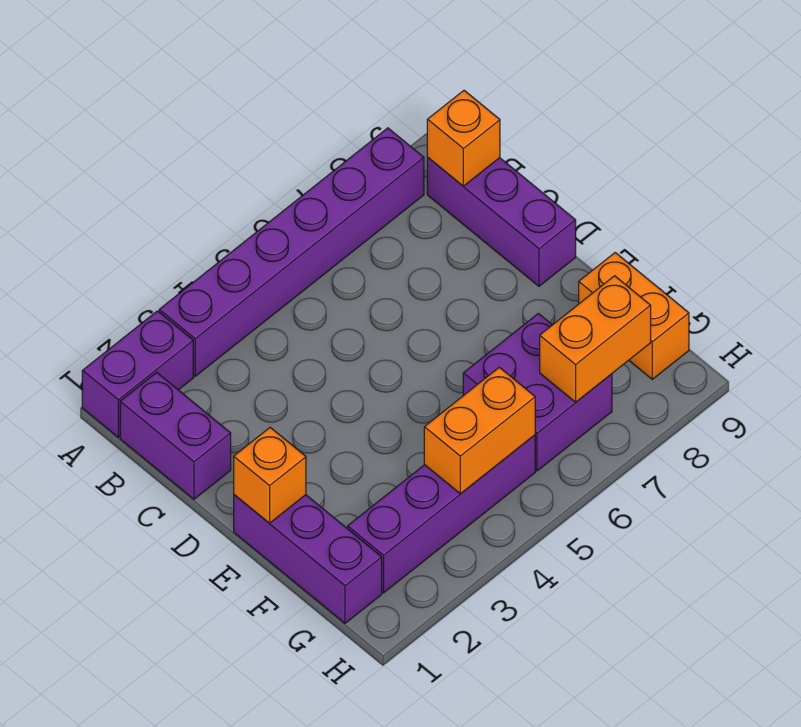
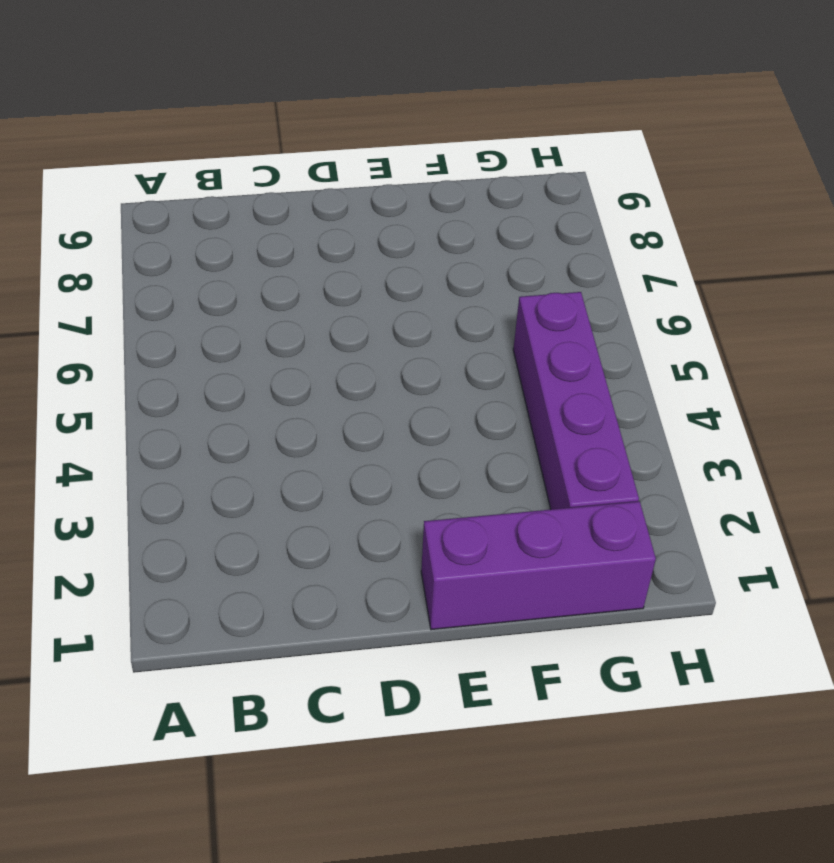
none -> purple 1x2 brick [82,311,193,437]
none -> purple 1x6 brick [159,128,424,376]
none -> purple 1x2 brick [120,373,231,499]

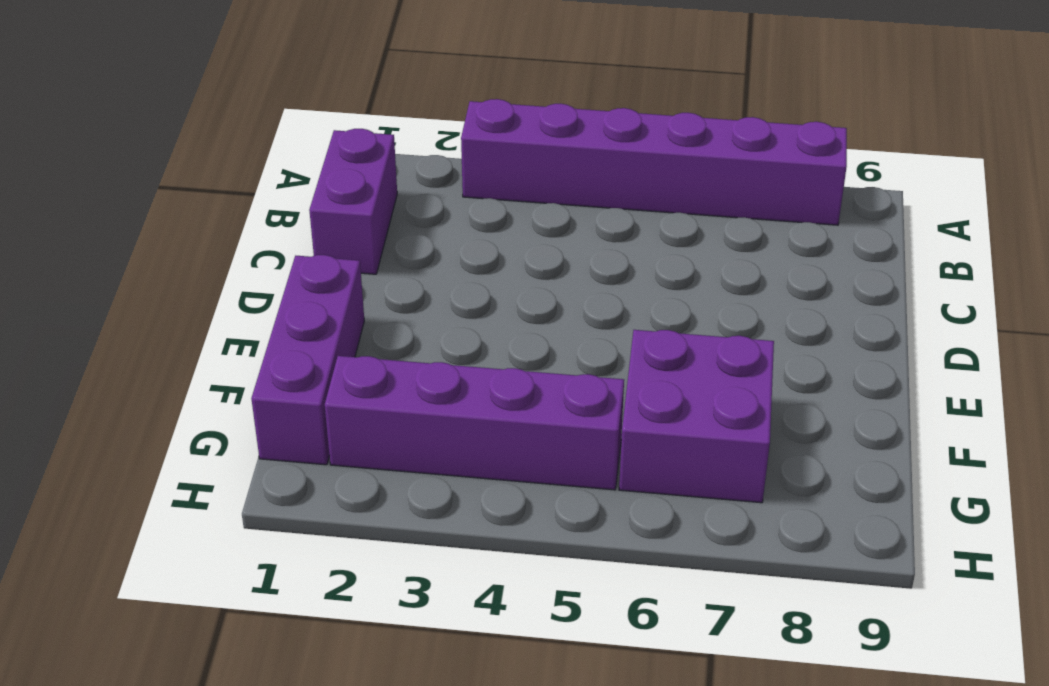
none -> purple 1x2 brick [82,311,193,437]
none -> purple 1x3 brick [427,158,576,286]
none -> orange 1x2 brick [579,253,689,379]

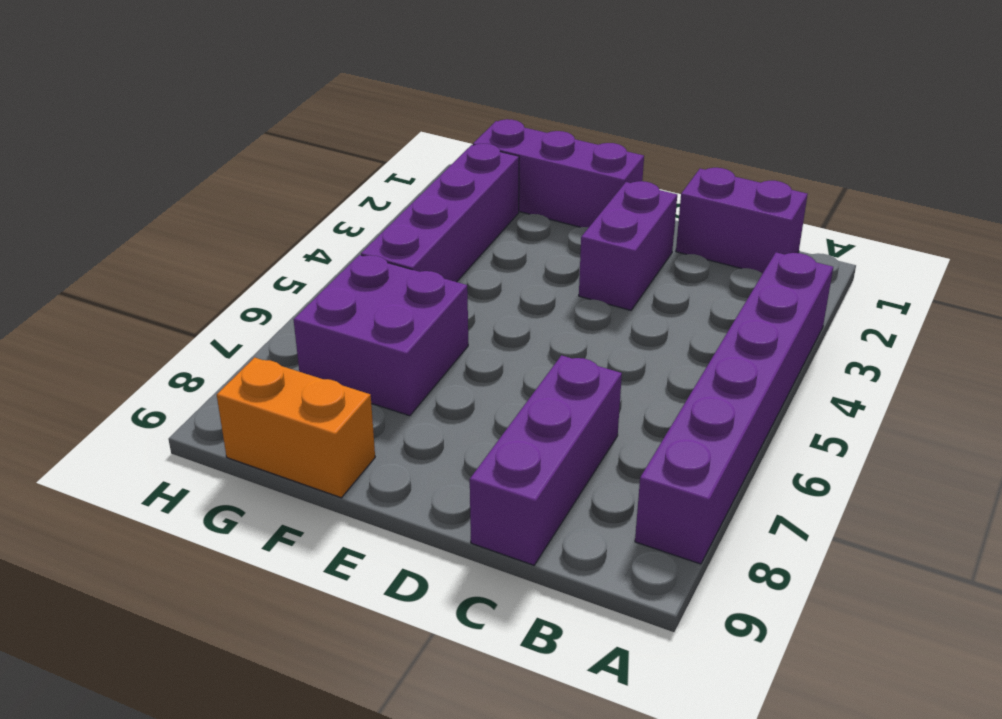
purple 1x3 brick [470,355,622,565] -> purple 1x3 brick turned to [427,158,576,286]
purple 1x2 brick [579,181,677,310] -> purple 1x2 brick moved to [82,311,193,437]
none -> orange 1x1 brick [427,91,500,186]
none -> orange 1x1 brick [234,427,306,523]
none -> orange 1x2 brick [424,367,535,494]

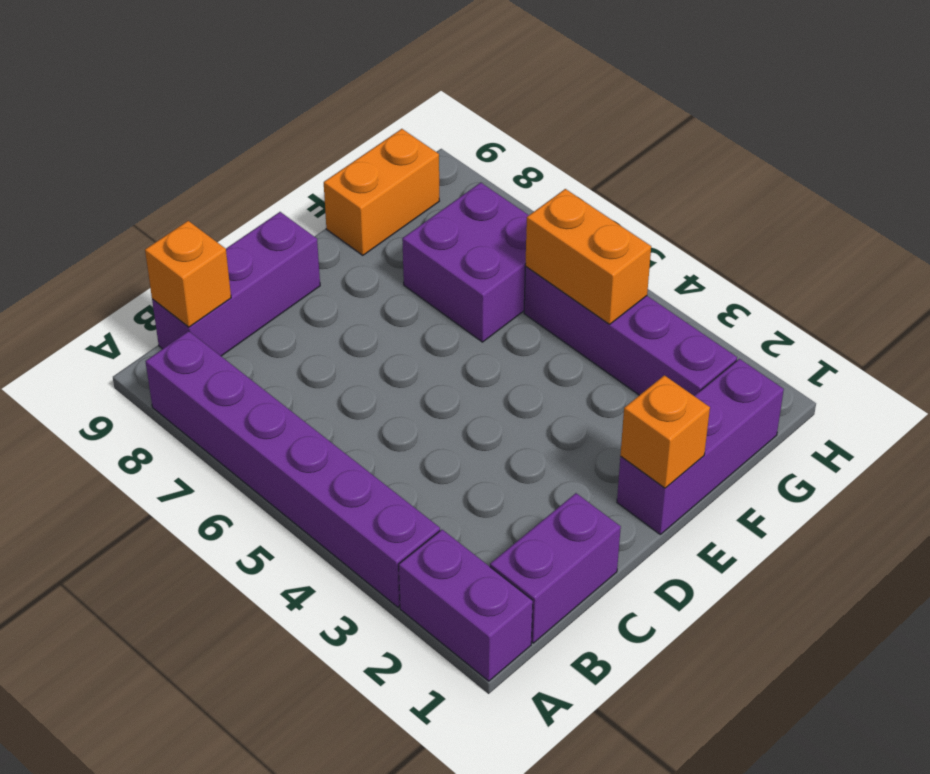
none -> orange 1x2 brick [540,276,651,402]

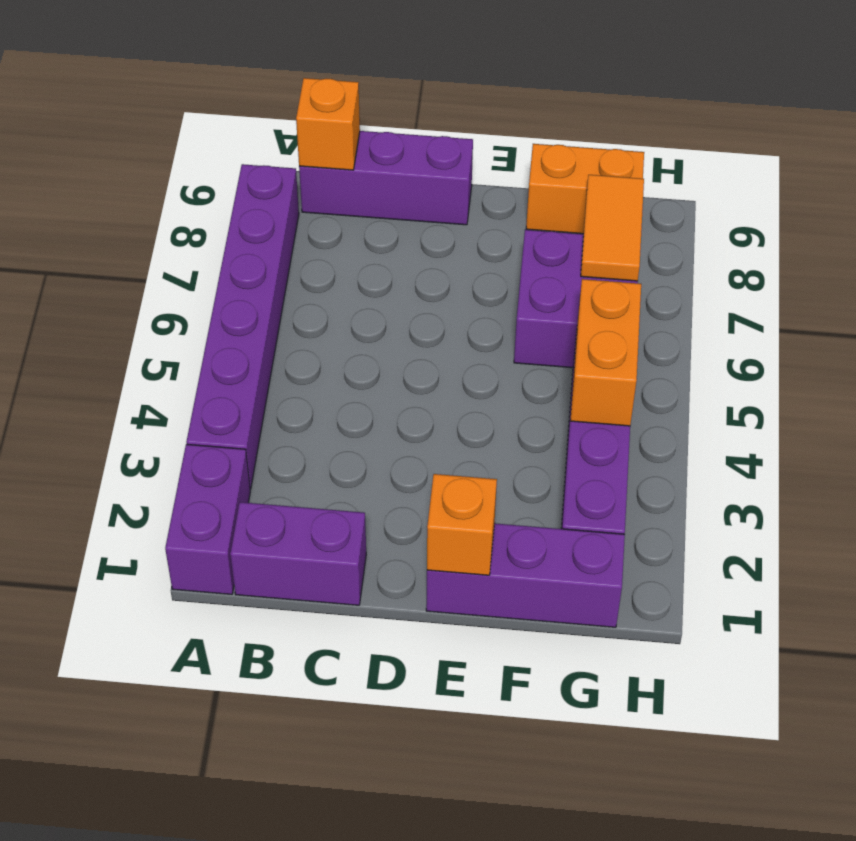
orange 1x2 tile [581,175,644,281] -> orange 1x2 brick [540,276,651,402]

